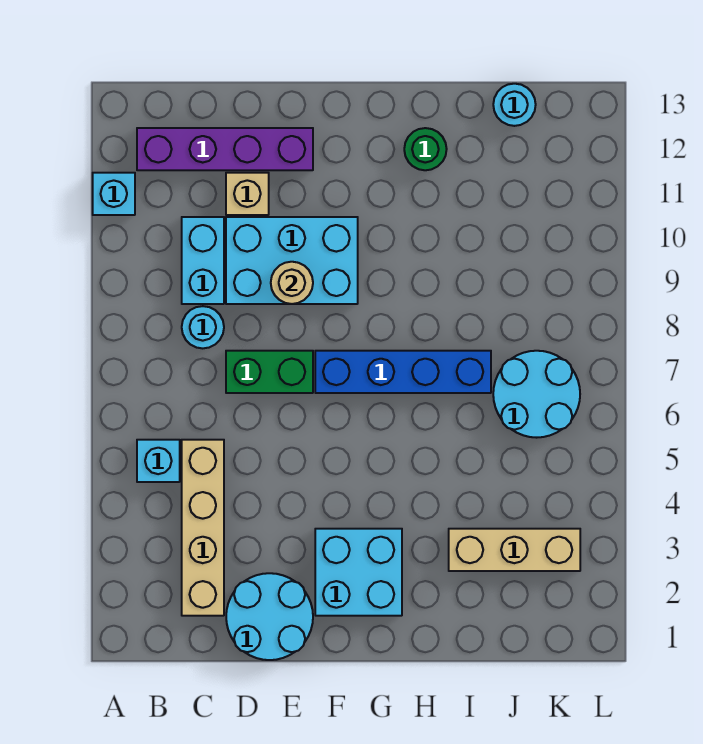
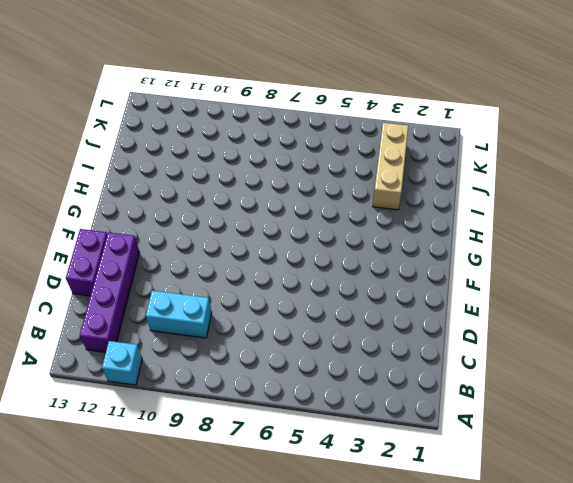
purple 1x2 brick [66,229,107,296] -> none
none -> cyan 1x1 brick [137,440,180,482]
none -> tan 1x4 brick [182,440,224,616]
none -> cyan 1x1 round brick [182,306,224,348]

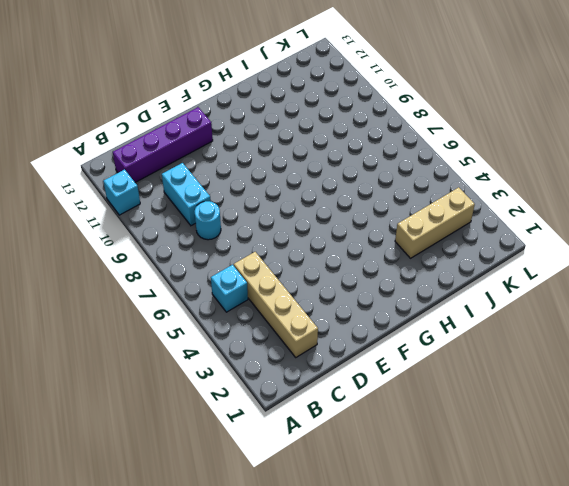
none -> cyan 2x2 round brick [226,573,313,660]
none -> green 1x2 brick [226,351,313,393]
none -> cyan 2x3 brick [226,217,358,304]

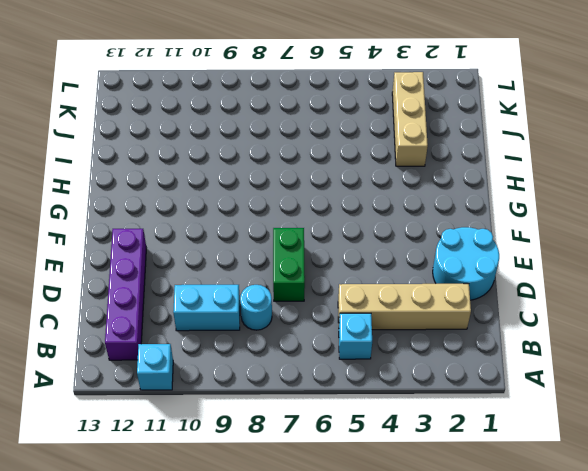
none -> cyan 2x3 brick [226,217,358,304]
none -> tan 1x1 brick [226,173,269,215]
none -> cyan 2x2 brick [315,529,402,616]

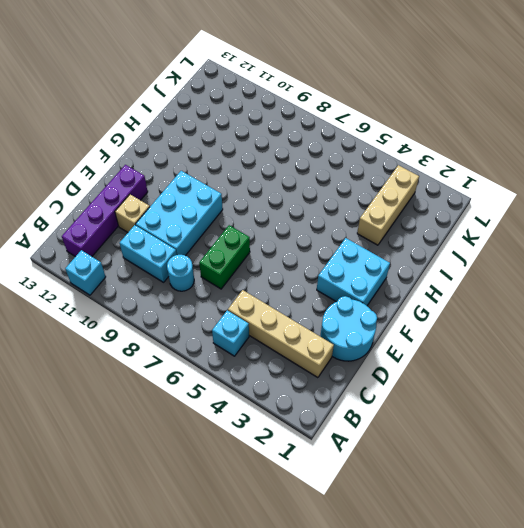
none -> blue 1x4 brick [315,351,491,393]
none -> green 1x1 round brick [404,128,447,170]
none -> cyan 2x2 round brick [493,351,580,438]

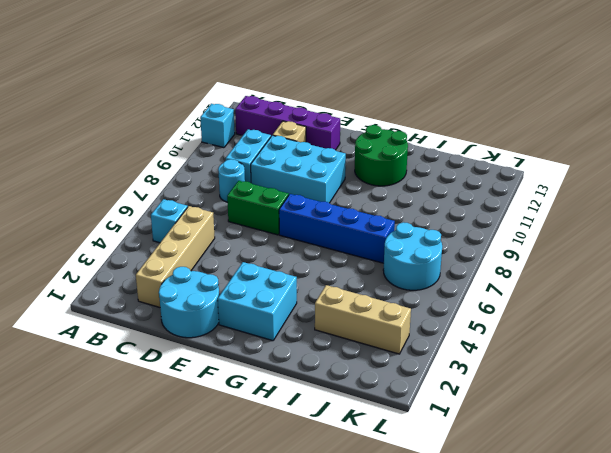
green 2x2 round brick [355,125,408,186] -> green 1x1 round brick [404,128,447,170]
none -> cyan 1x1 round brick [493,84,536,126]
none -> tan 1x1 round brick [271,262,313,304]

